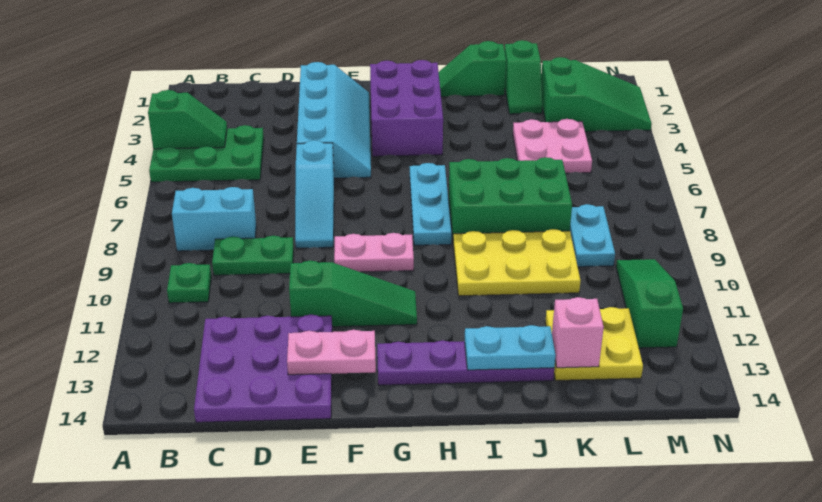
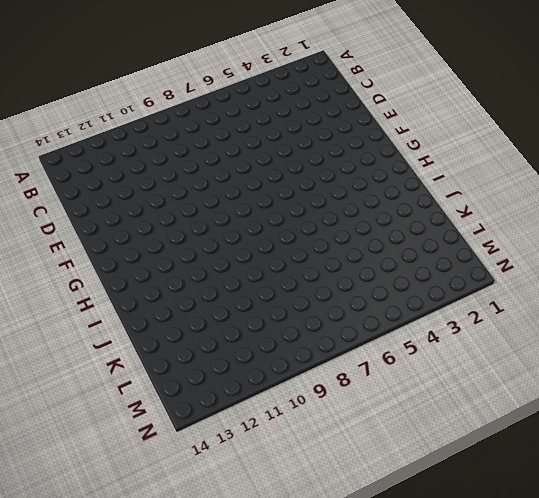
none -> green 2x3 plate [149,125,264,182]
none -> cyan 1x2 brick [172,187,256,251]
none -> green 1x1 plate [167,263,211,303]

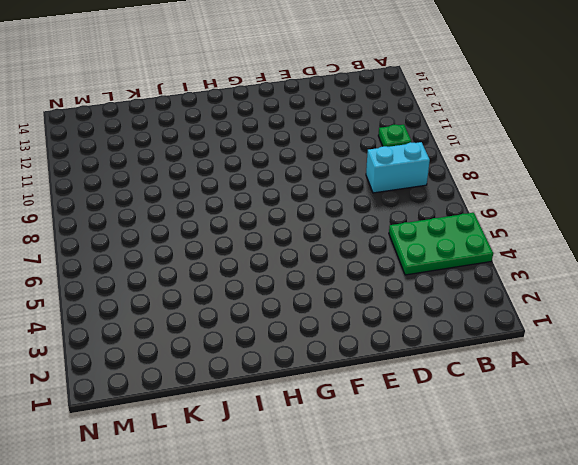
none -> green 1x2 plate [212,236,294,275]
none -> purple 3x3 plate [194,314,332,422]
none -> cyan 2x4 slope [297,62,371,178]

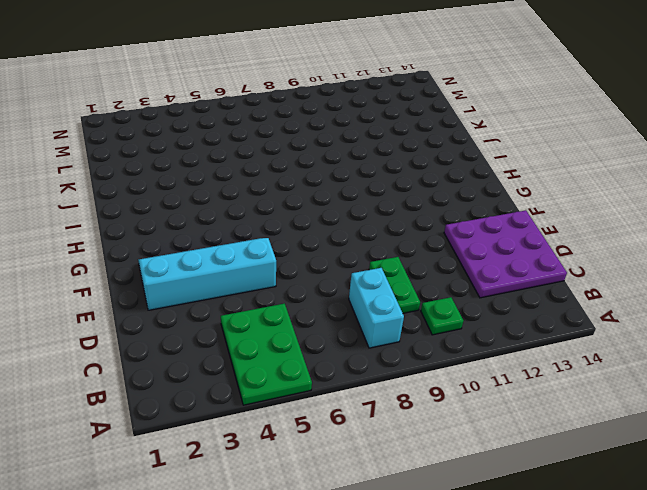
none -> cyan 1x3 slope [295,140,334,248]
none -> green 1x3 slope [289,261,417,327]
none -> pink 1x2 plate [334,233,414,272]

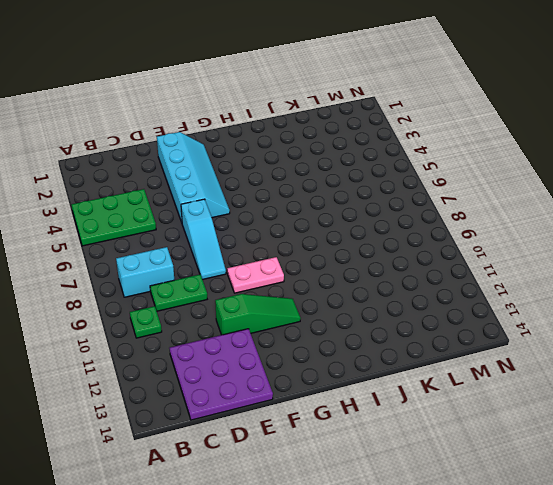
none -> purple 2x3 brick [370,60,443,156]
none -> purple 1x4 plate [377,340,554,385]
none -> cyan 1x3 plate [410,163,452,245]

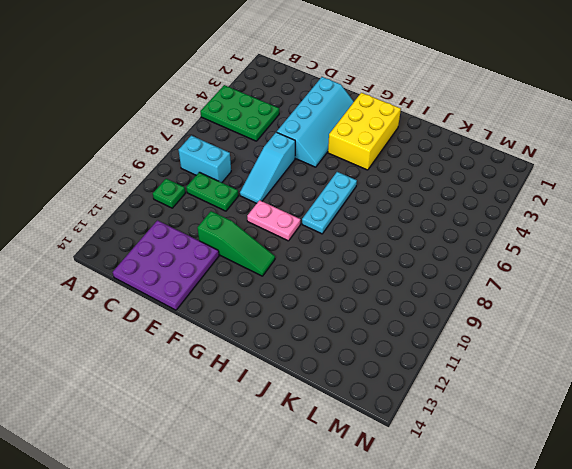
yellow 2x3 brick [328,93,401,170] -> purple 2x3 brick [370,60,443,156]
none -> purple 1x4 plate [377,340,554,385]
none -> green 1x2 slope [439,41,506,97]
none -> green 2x3 brick [449,157,572,239]

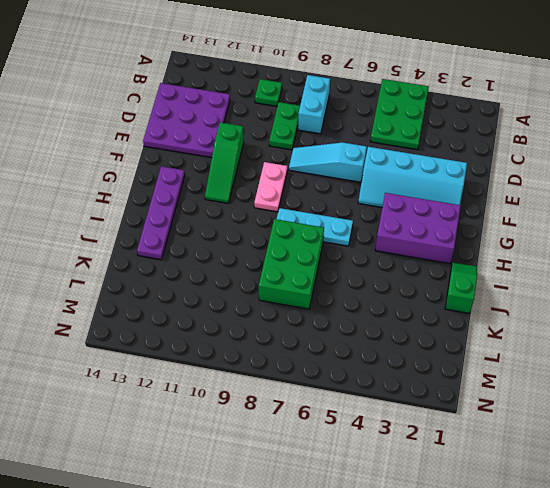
none -> yellow 2x3 plate [453,229,581,296]
none -> green 1x2 slope [505,40,542,114]
none -> pink 2x2 plate [513,119,592,173]

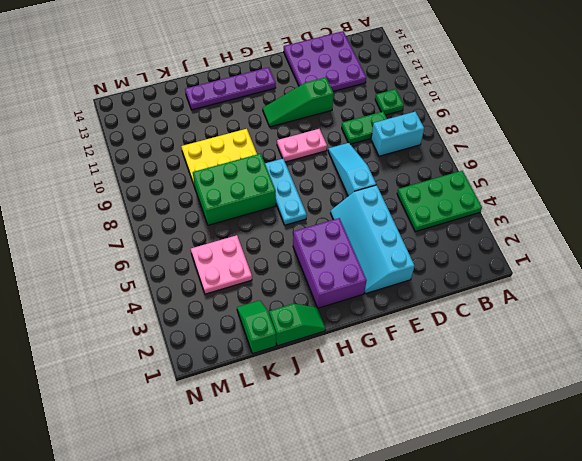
none -> yellow 2x2 plate [545,307,643,381]
none -> green 2x3 slope [541,57,652,132]
none -> cyan 1x2 plate [570,204,615,267]

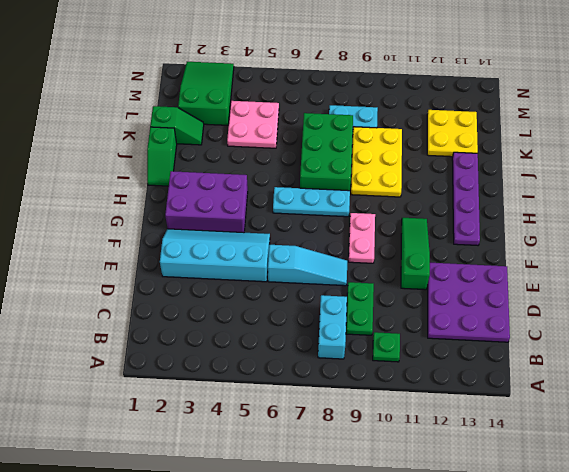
none -> green 2x3 plate [149,125,264,182]
none -> green 1x3 slope [616,259,683,348]
none -> green 1x2 slope [148,90,227,149]

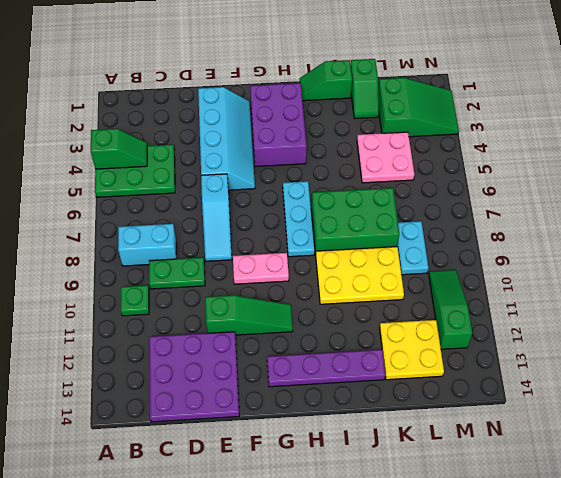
none -> pink 1x2 plate [287,330,376,375]
none -> cyan 1x2 plate [465,325,556,370]
none -> pink 1x1 brick [552,297,604,368]

